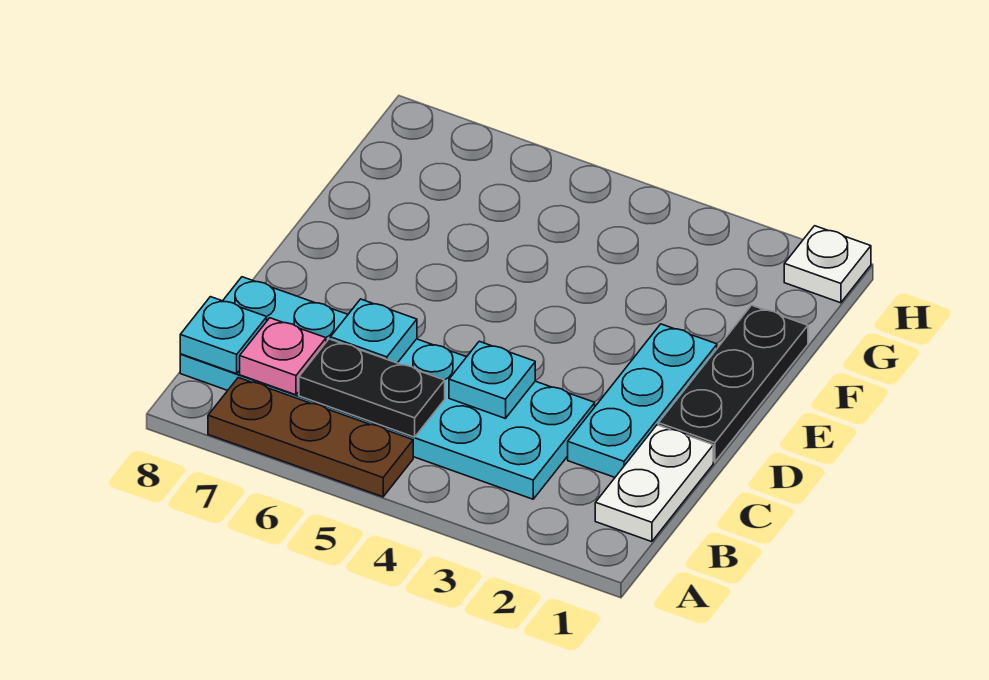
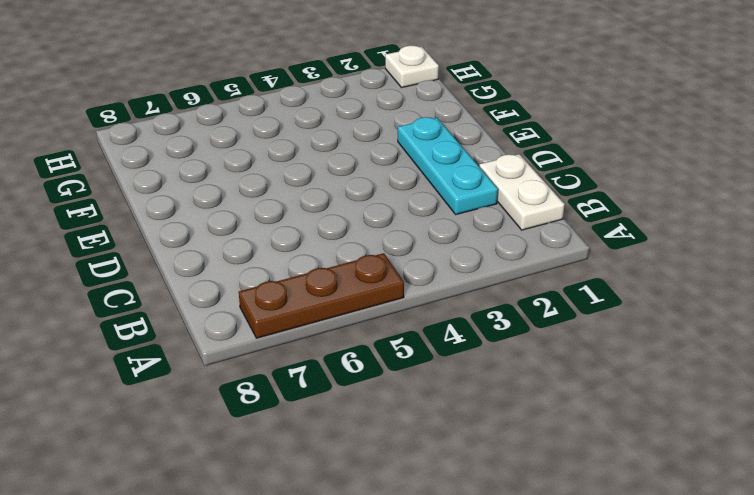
none -> cyan 2x6 plate [180,277,595,499]
none -> black 1x3 plate [658,305,808,462]

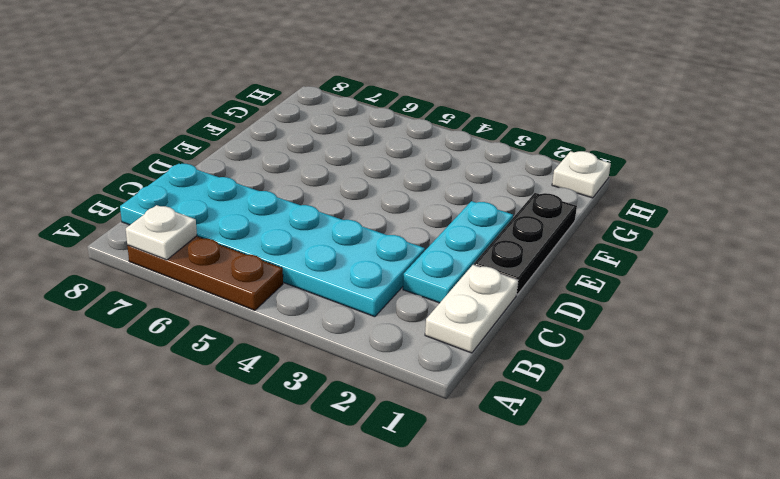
white 1x1 plate [126,205,197,260] -> none
none -> black 1x2 plate [299,339,445,437]
none -> pink 1x1 plate [240,318,326,395]

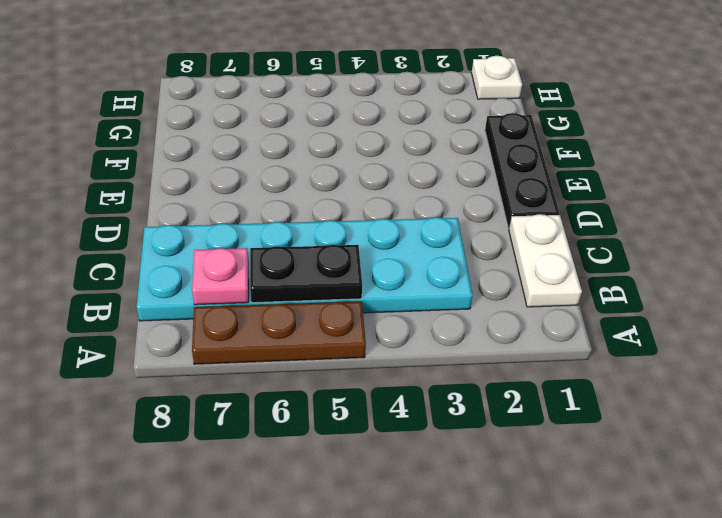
none -> cyan 1x3 plate [568,324,717,477]
none -> cyan 1x1 plate [180,297,267,374]

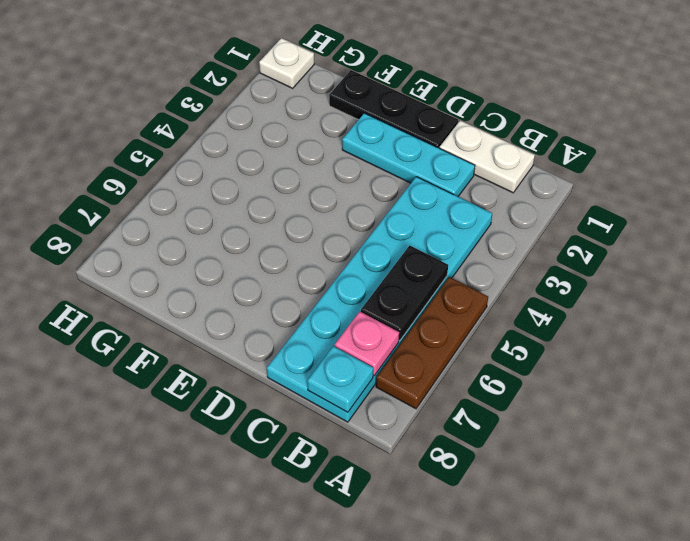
none -> cyan 1x1 plate [449,341,535,419]
none -> cyan 1x1 plate [330,299,417,363]

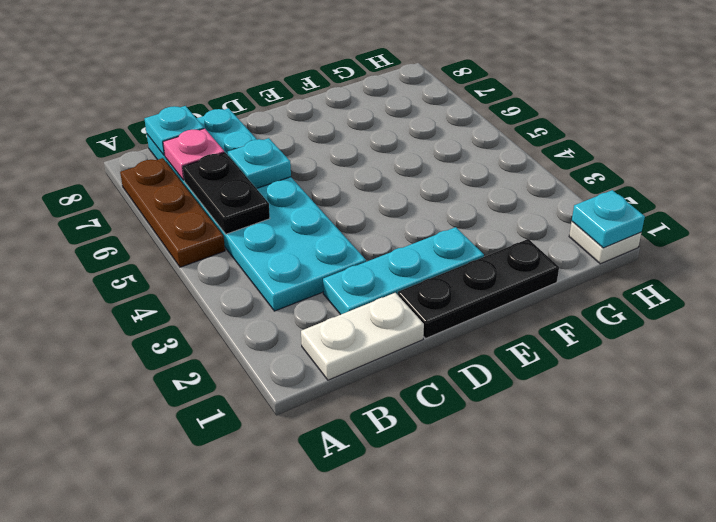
cyan 1x1 plate [572,190,645,248] -> cyan 1x1 plate moved to [449,341,535,419]

